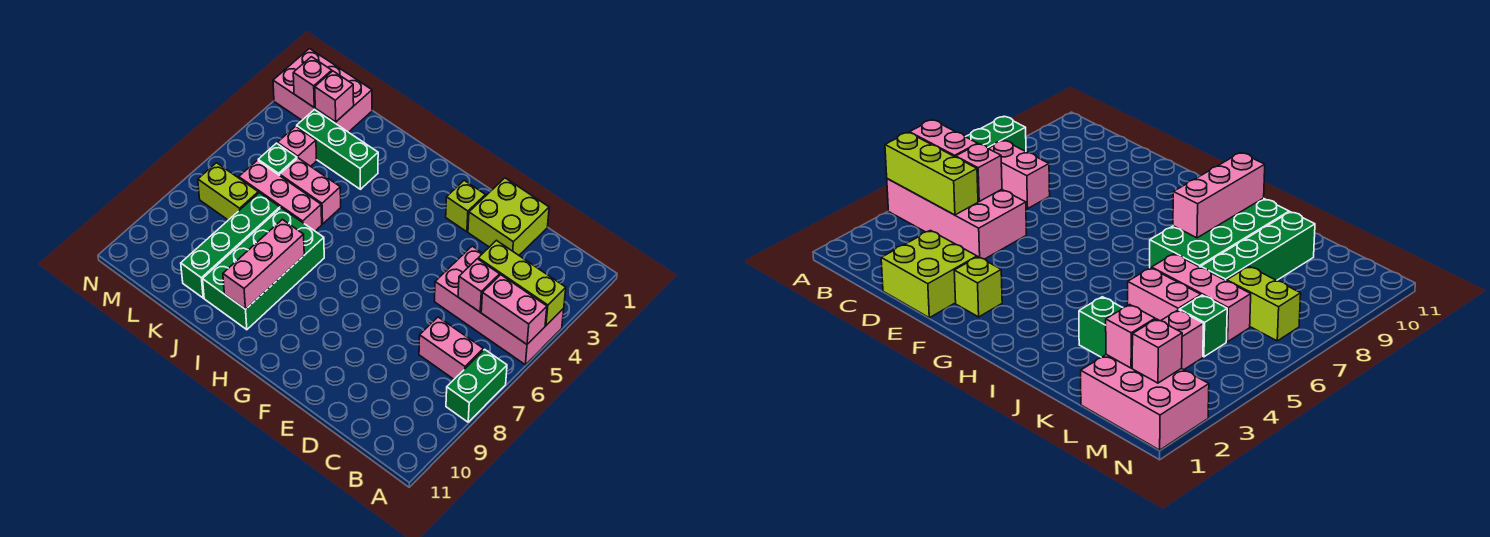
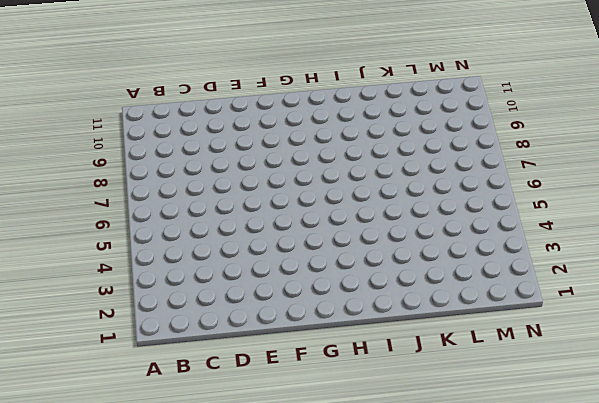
none -> pink 2x4 brick [435,246,564,365]
none -> green 1x2 brick [446,349,507,422]
none -> pink 1x2 brick [419,317,483,379]

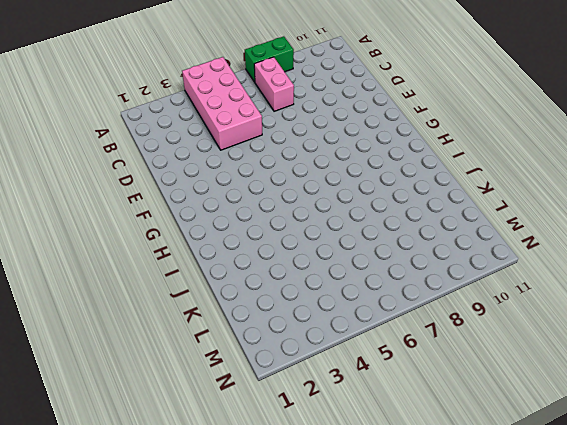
none -> lime 2x2 brick [468,178,549,255]
none -> lime 1x1 brick [446,180,485,232]
none -> green 2x4 brick [203,208,324,330]

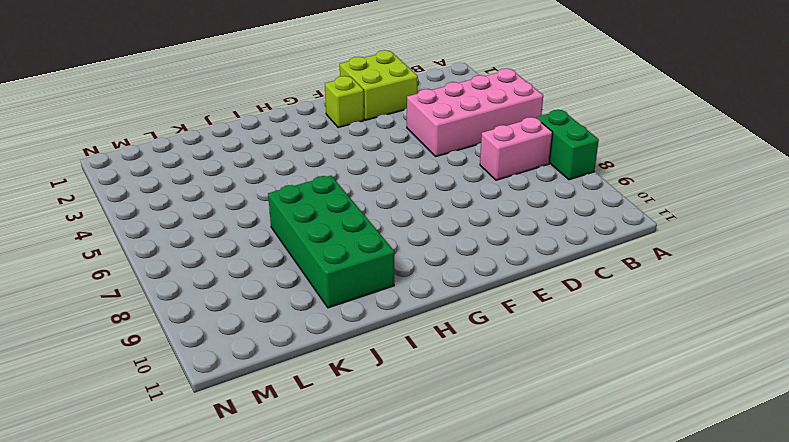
none -> green 1x3 brick [297,110,378,189]
none -> pink 1x2 brick [280,158,341,224]
none -> pink 1x3 brick [239,160,322,231]

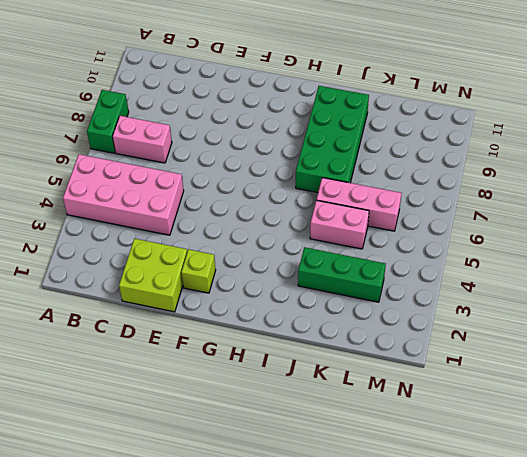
none -> green 1x4 brick [181,193,280,298]
none -> pink 2x3 brick [273,49,372,132]
none -> pink 1x1 brick [277,126,317,166]

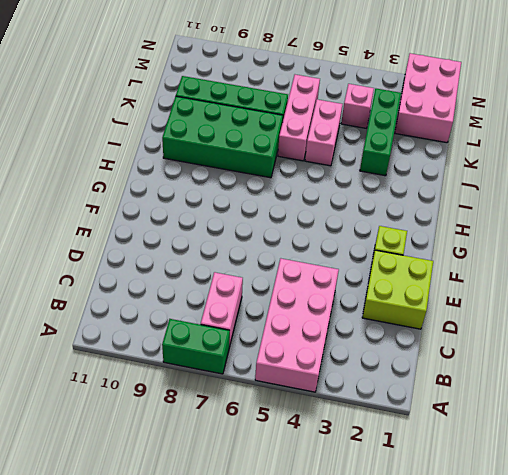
none -> green 1x1 brick [258,143,297,175]
none -> lime 1x2 brick [198,163,258,220]
none -> lime 1x3 brick [478,240,566,325]

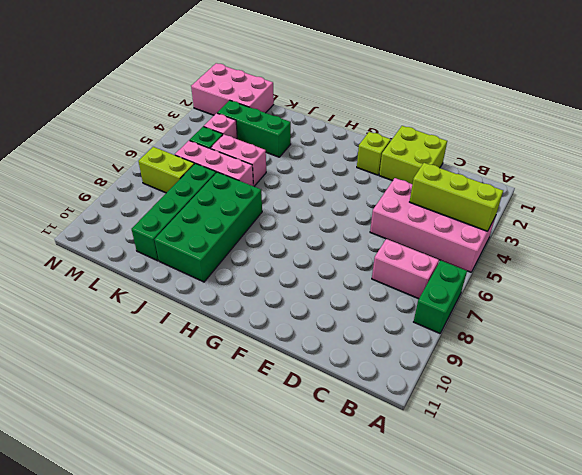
none -> pink 1x2 brick [481,275,547,344]
none -> pink 1x1 brick [458,259,500,312]
none -> pink 1x3 brick [223,220,304,309]

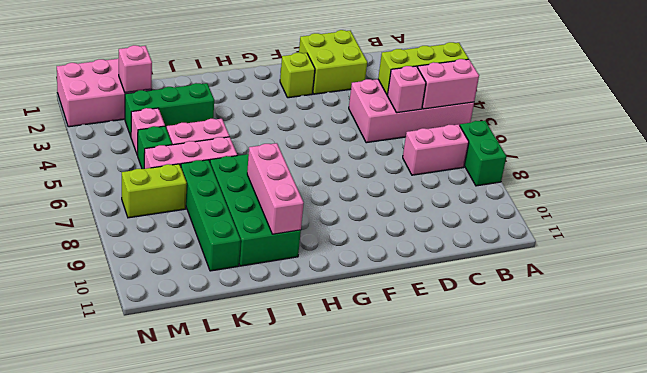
none -> pink 1x1 brick [293,57,332,108]

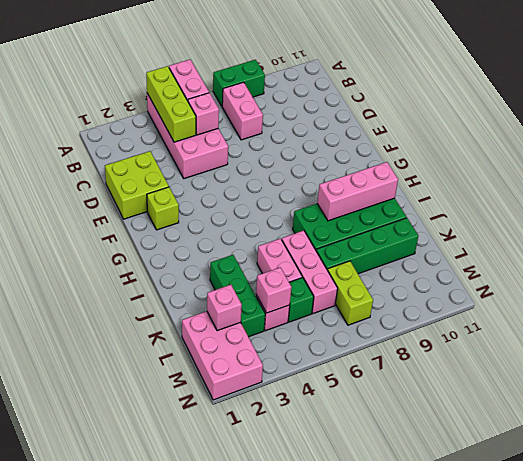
pink 1x1 brick [256,267,291,313] -> pink 1x1 brick moved to [293,57,332,108]

